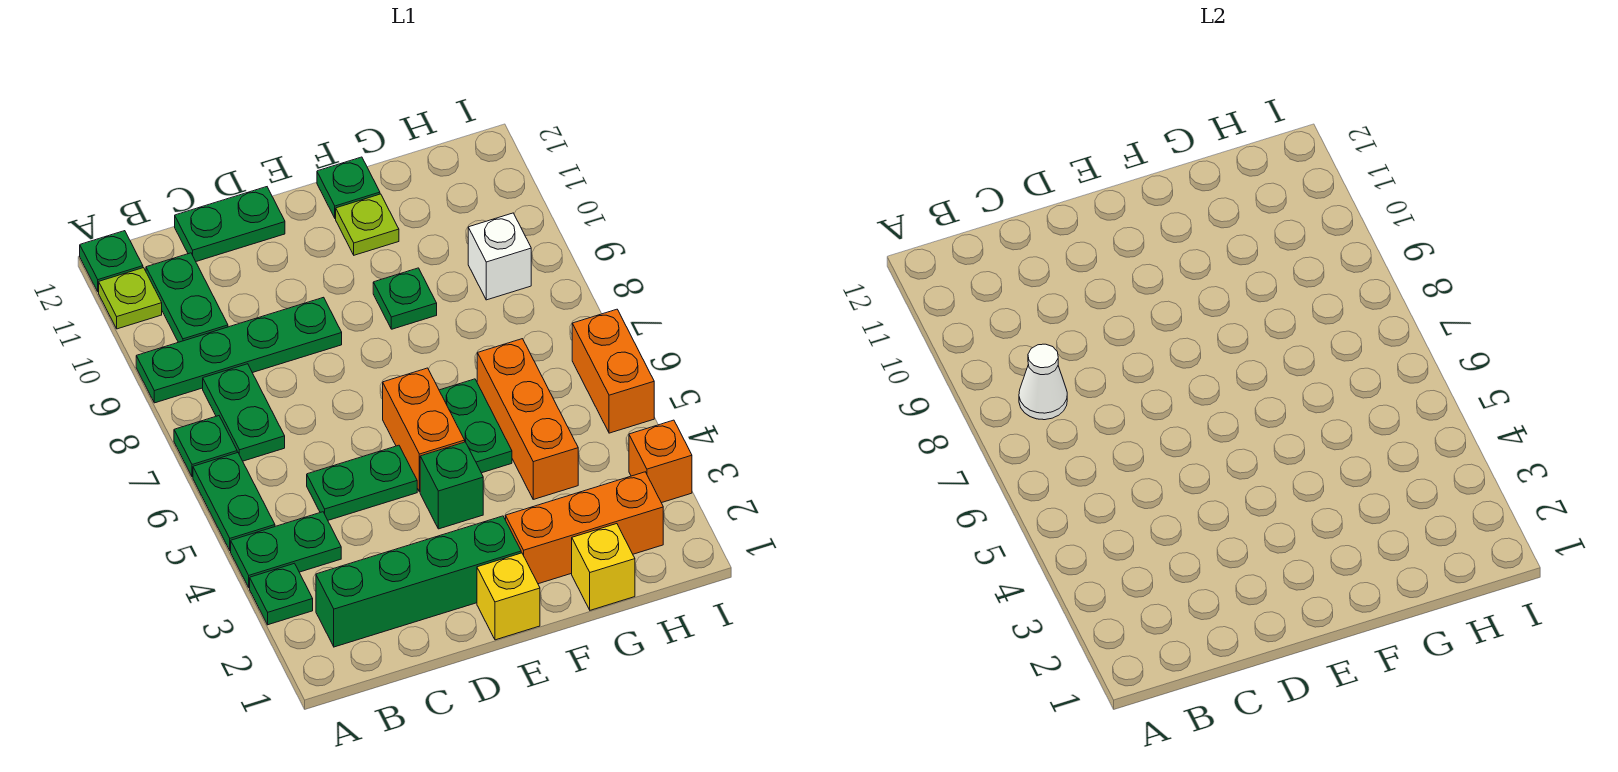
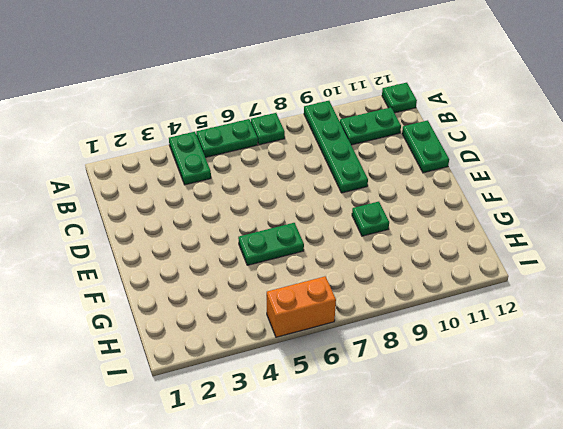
none -> green 1x1 plate [250,563,313,625]
none -> lime 1x1 plate [99,268,162,329]
none -> green 1x4 brick [316,516,521,647]

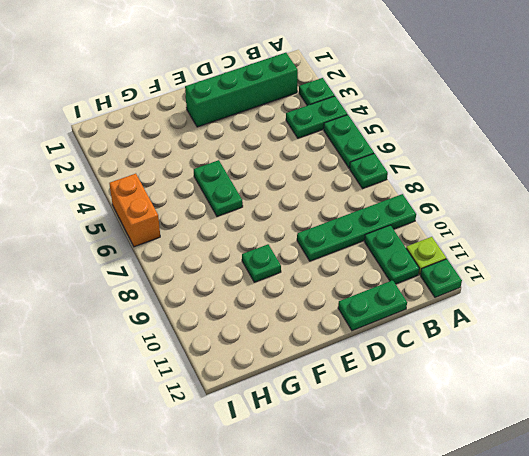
none -> green 1x2 plate [203,364,285,461]
none -> green 1x2 plate [307,445,417,520]
none -> yellow 1x1 brick [477,553,540,640]

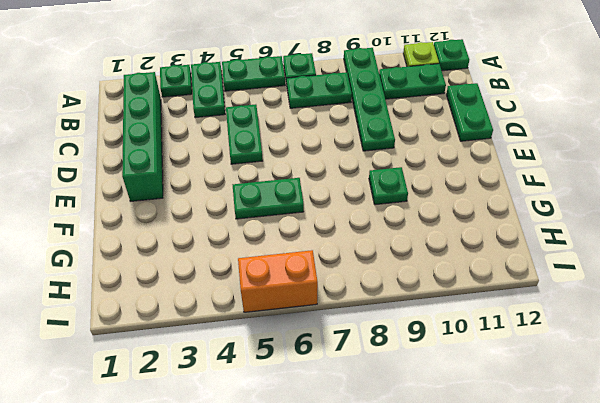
none -> yellow 1x1 brick [477,553,540,640]
none -> green 1x1 brick [420,442,483,529]
none -> orange 1x2 brick [383,368,465,492]

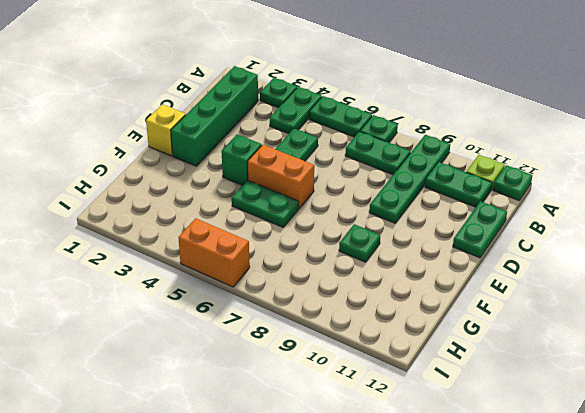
none -> orange 1x3 brick [506,472,663,584]
none -> lime 1x1 plate [336,194,399,255]
none -> green 1x1 plate [317,157,380,218]

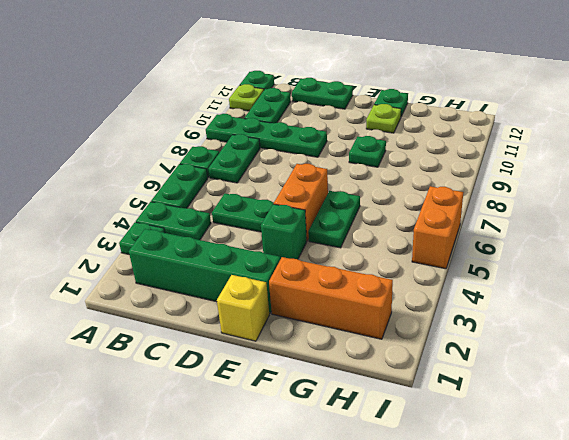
none -> yellow 1x1 brick [572,524,635,610]
none -> orange 1x3 brick [477,339,578,499]
none -> white 1x1 brick [468,213,531,300]

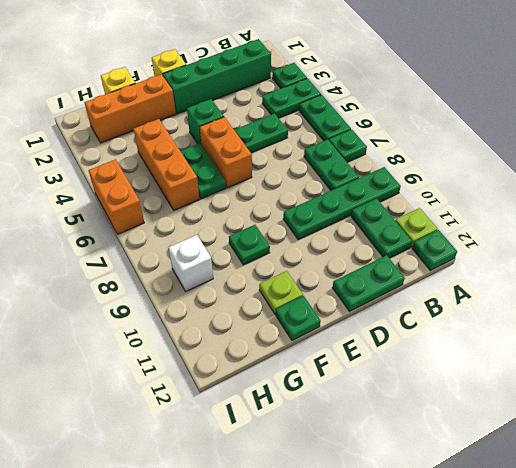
none -> orange 1x1 brick [629,420,692,503]
none -> white 1x1 cone [1019,344,1067,420]

